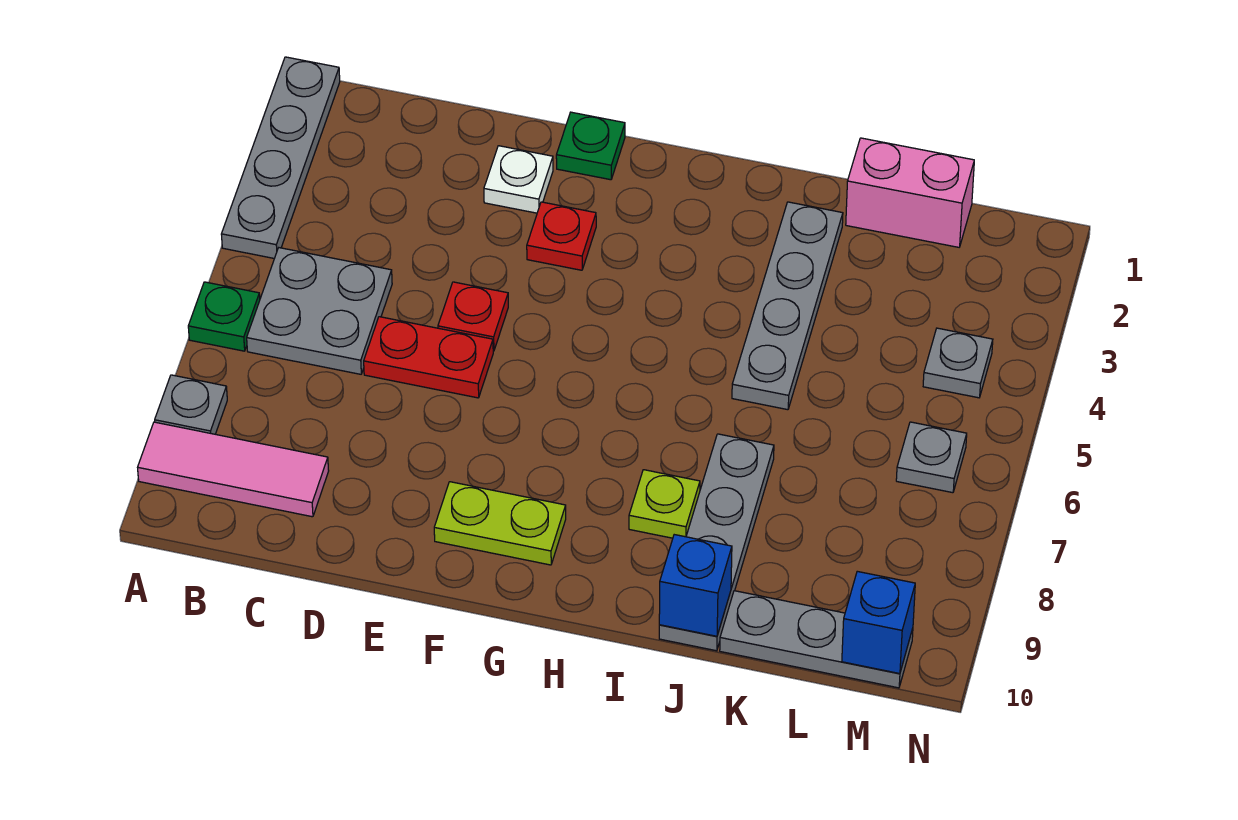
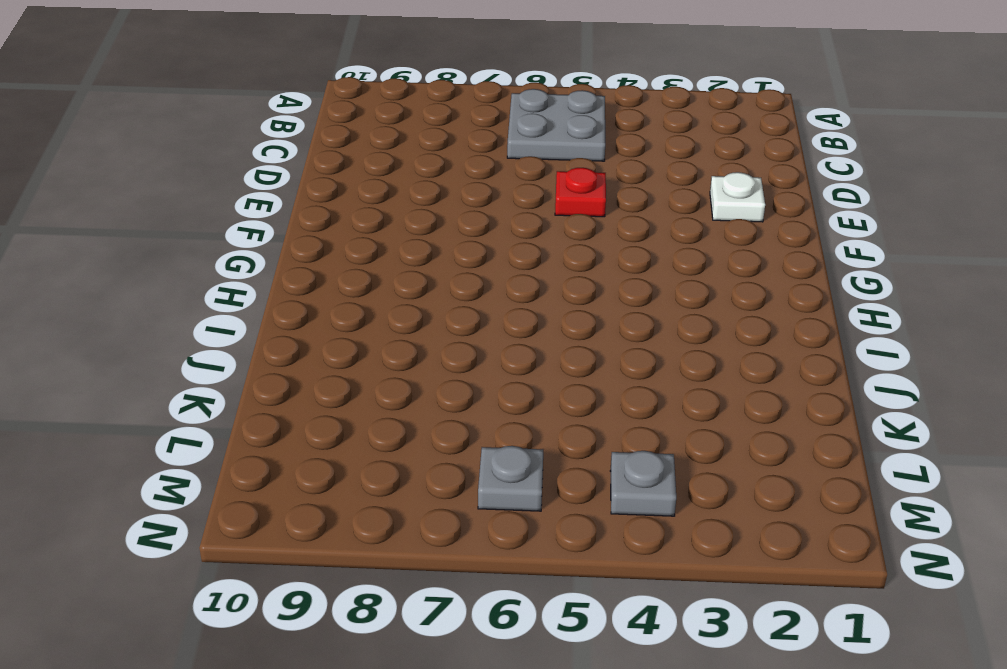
none -> grey 1x4 plate [221,57,340,259]
none -> green 1x1 plate [188,282,260,351]
none -> grey 1x1 plate [155,375,227,434]

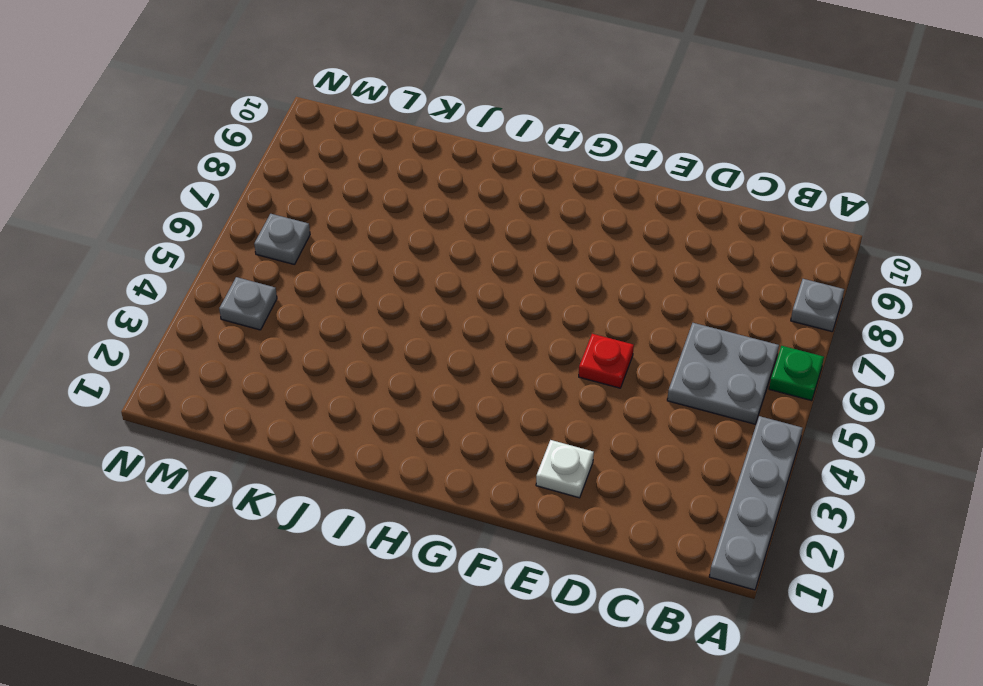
none -> pink 1x3 tile [138,422,329,517]
none -> red 1x2 plate [364,317,493,398]
none -> green 1x1 plate [556,112,625,180]

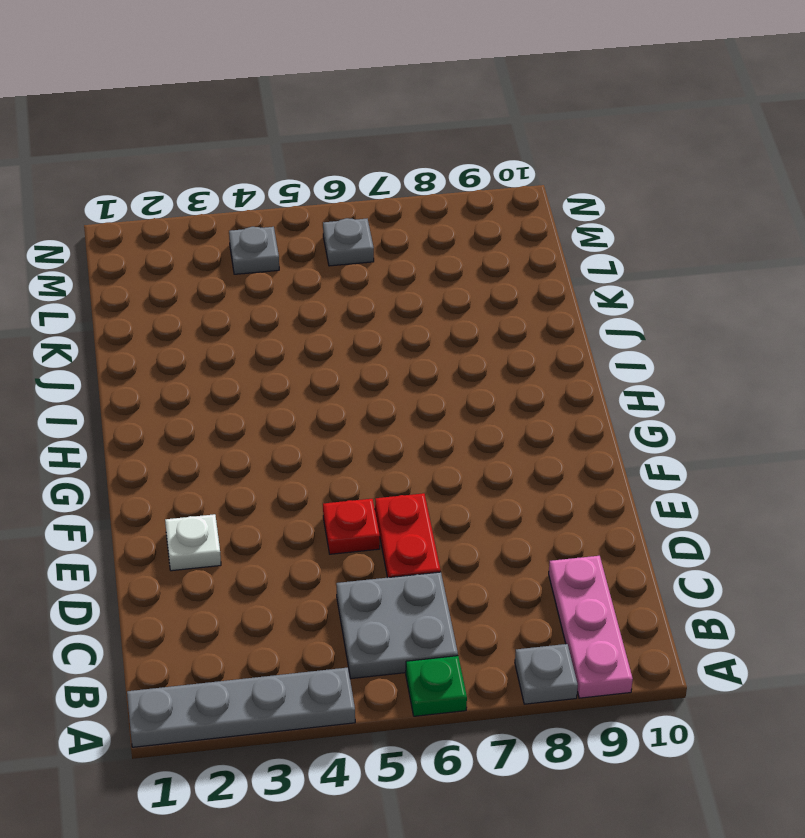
pink 1x3 plate [549,556,633,698] -> pink 1x3 tile [138,422,329,517]
none -> green 1x1 plate [556,112,625,180]
none -> red 1x1 plate [527,202,596,270]
none -> lime 1x2 plate [434,482,566,565]

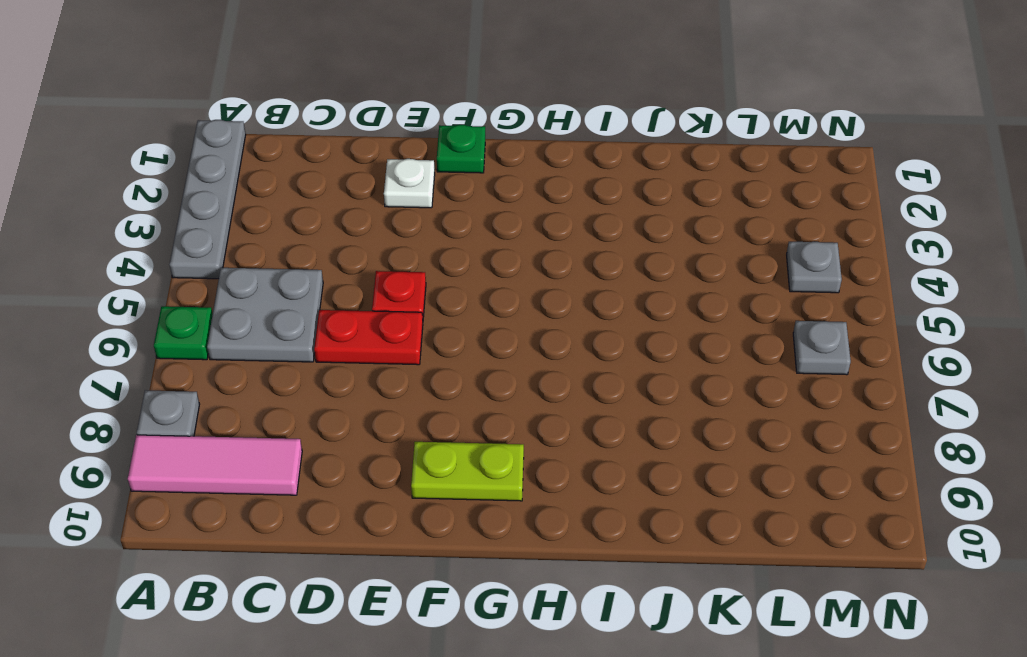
none -> red 1x1 plate [527,202,596,270]
none -> lime 1x1 plate [629,470,700,538]
none -> grey 1x4 plate [732,202,843,410]

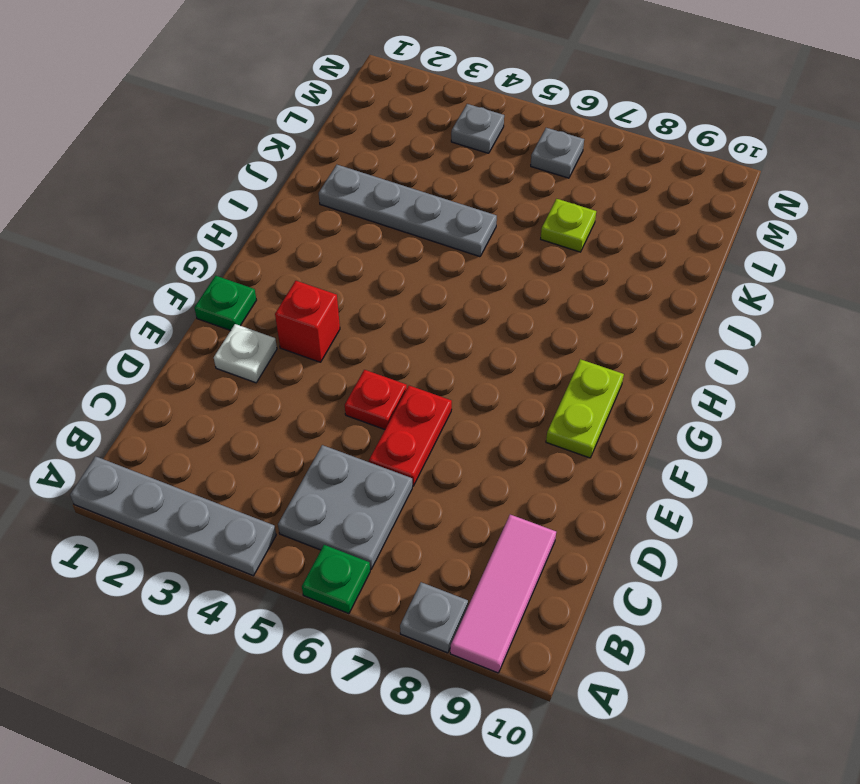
red 1x1 brick [275,281,340,362] -> red 1x1 plate [527,202,596,270]
lime 1x1 plate [541,199,596,252] -> lime 1x1 plate moved to [629,470,700,538]
none -> grey 1x4 plate [659,434,774,651]
none -> pink 1x2 brick [846,138,974,247]
none -> grey 1x3 plate [720,591,913,688]

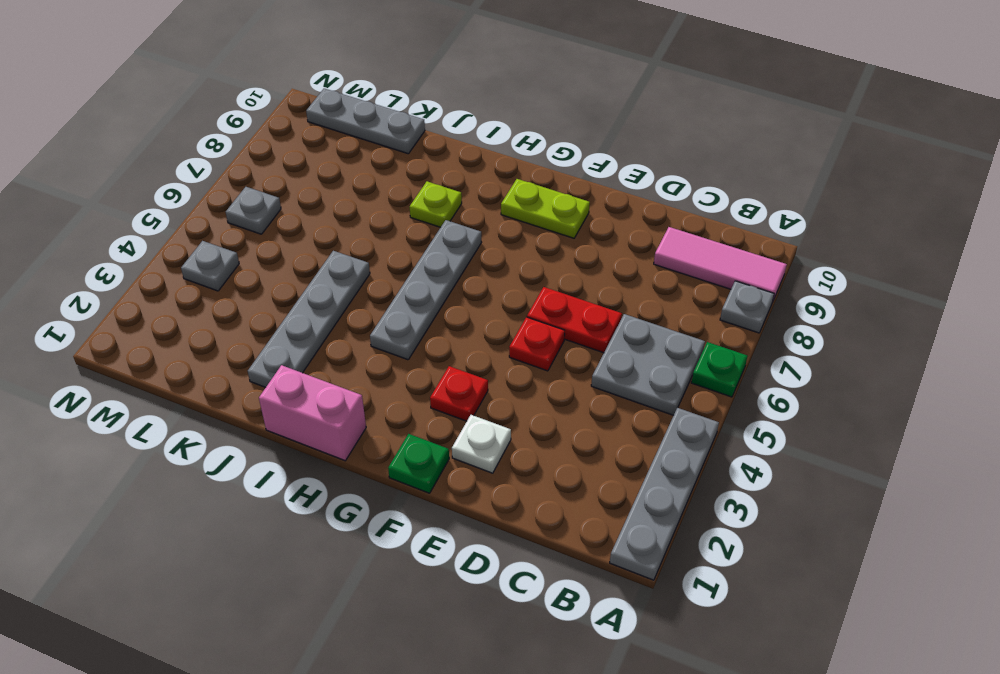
pink 1x2 brick [259,365,366,461] -> pink 1x2 brick moved to [846,138,974,247]
grey 1x4 plate [370,220,482,360] -> grey 1x4 plate moved to [659,434,774,651]
none -> blue 1x1 brick [659,535,732,636]
none -> blue 1x1 brick [842,571,915,674]

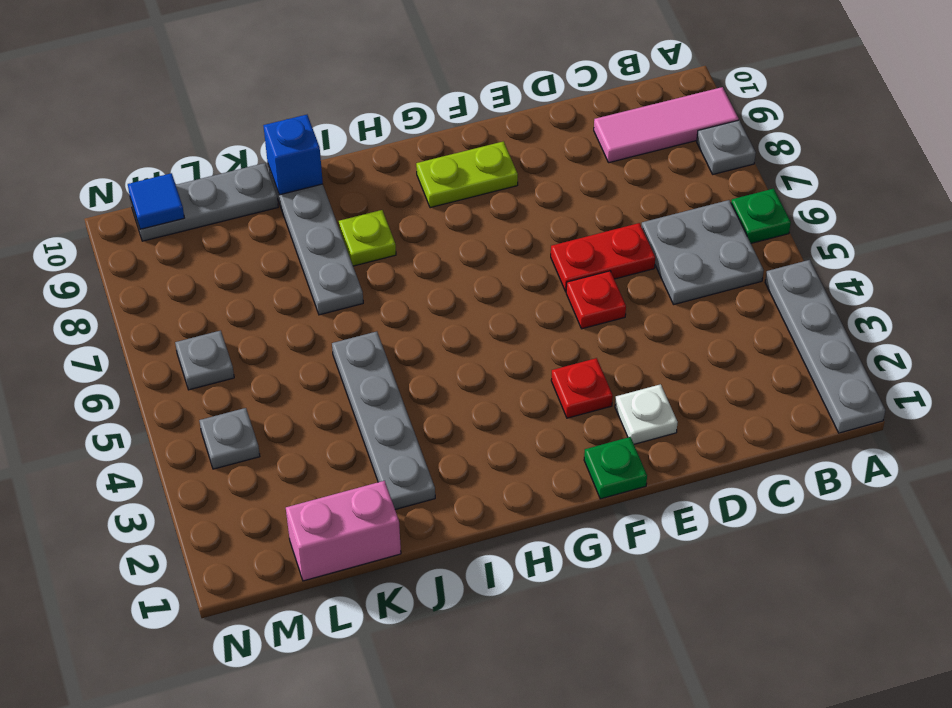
blue 1x1 tile [128,173,184,229] -> blue 1x1 brick [842,571,915,674]

